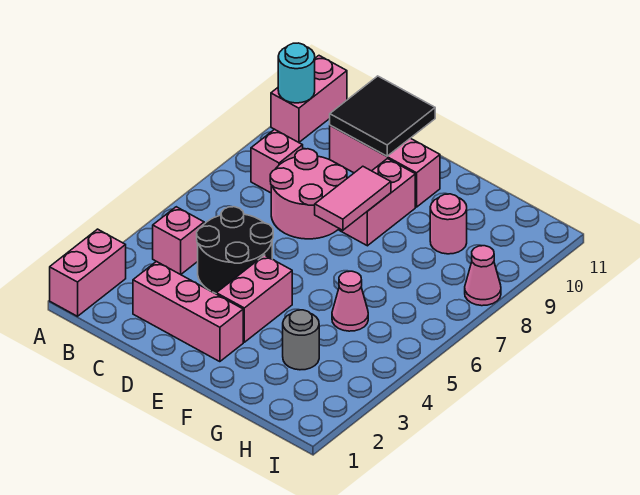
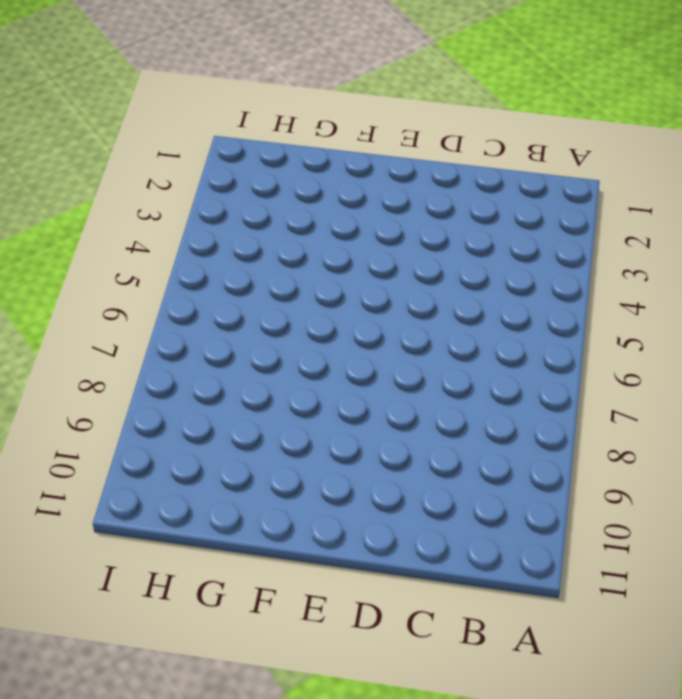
none -> pink 1x2 brick [50,229,126,316]
none -> pink 1x2 brick [271,56,347,142]
none -> pink 1x1 brick [153,207,204,274]

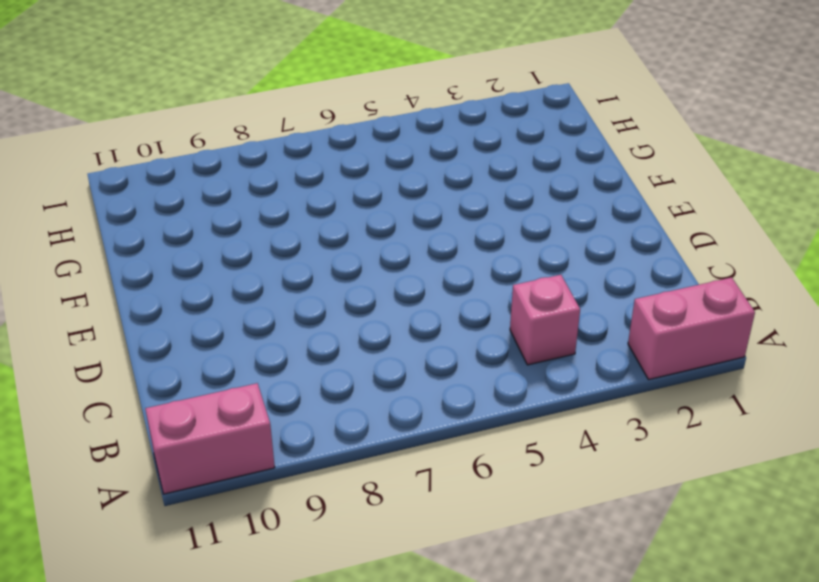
none -> pink 1x1 brick [251,129,303,193]
none -> pink 1x3 brick [133,261,243,362]
none -> black 2x2 round brick [197,207,273,294]

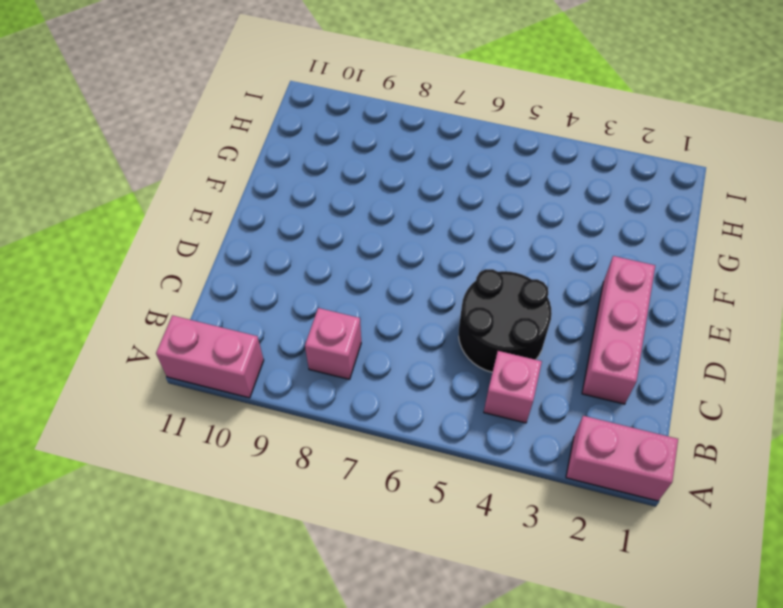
none -> pink 2x2 round brick [270,149,347,239]
none -> pink 1x3 brick [330,125,440,207]
none -> pink 1x2 brick [216,255,292,342]

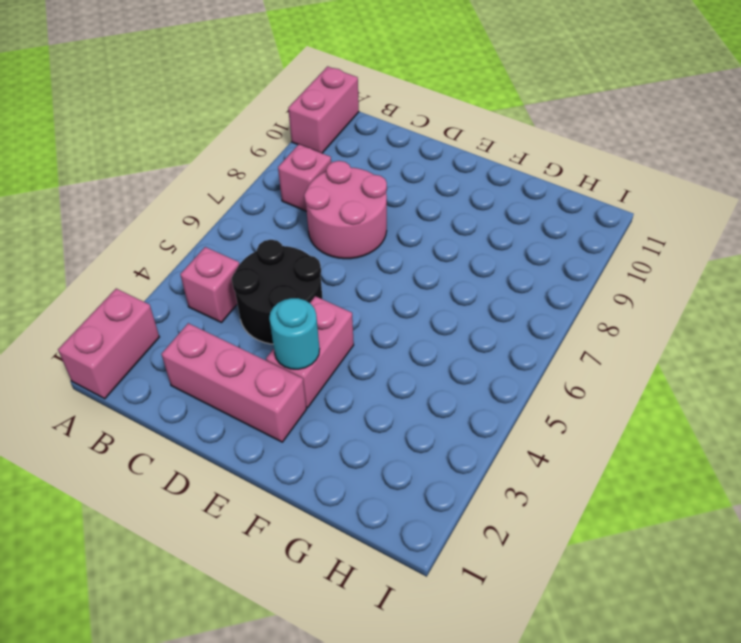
cyan 1x1 round brick [269,298,319,369] -> cyan 1x1 round brick moved to [278,43,315,103]
none -> pink 1x3 brick [330,125,440,207]
none -> pink 1x2 brick [339,159,415,246]
none -> grey 1x1 round brick [283,310,319,370]

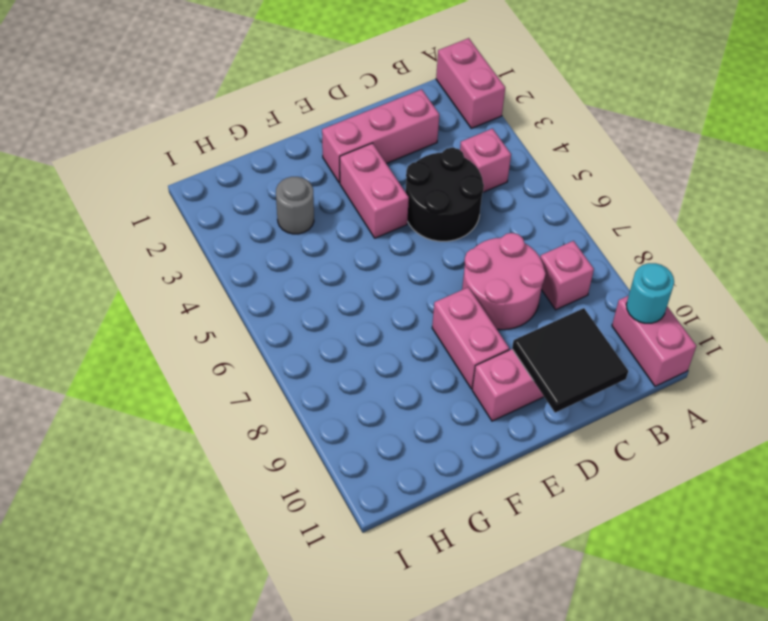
none -> pink 1x1 cone [332,271,368,331]
none -> pink 1x1 round brick [430,194,467,254]
none -> pink 1x1 cone [465,246,501,306]

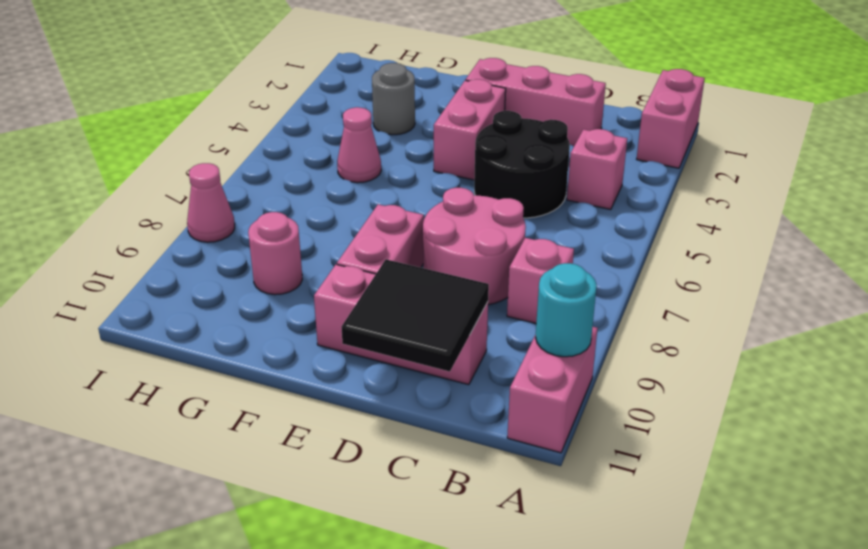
none -> pink 1x2 tile [315,166,391,230]

